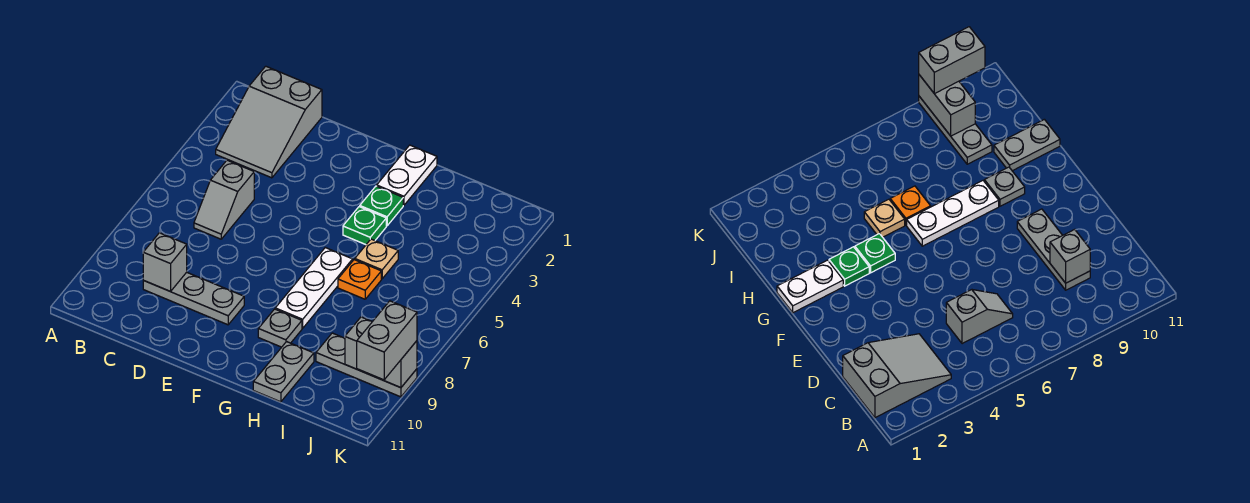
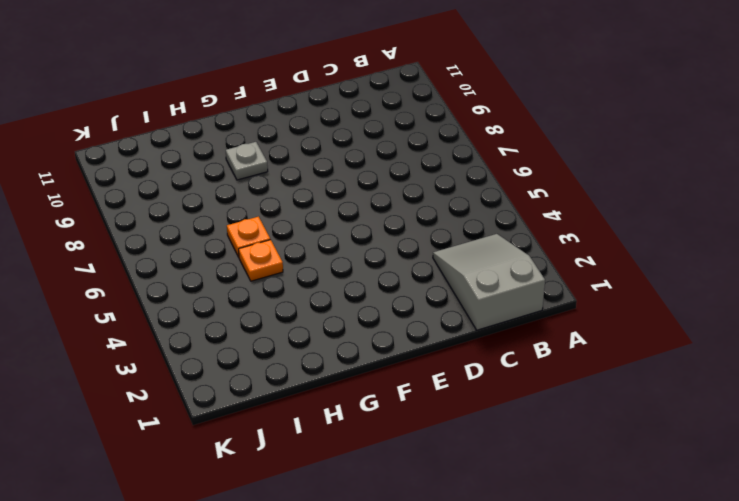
orange 1x1 plate [239,240,283,281] -> tan 1x1 plate [355,239,398,279]
none -> grey 1x2 slope [194,160,254,239]
none -> grey 1x3 plate [143,272,244,325]
none -> white 1x2 plate [377,145,437,205]

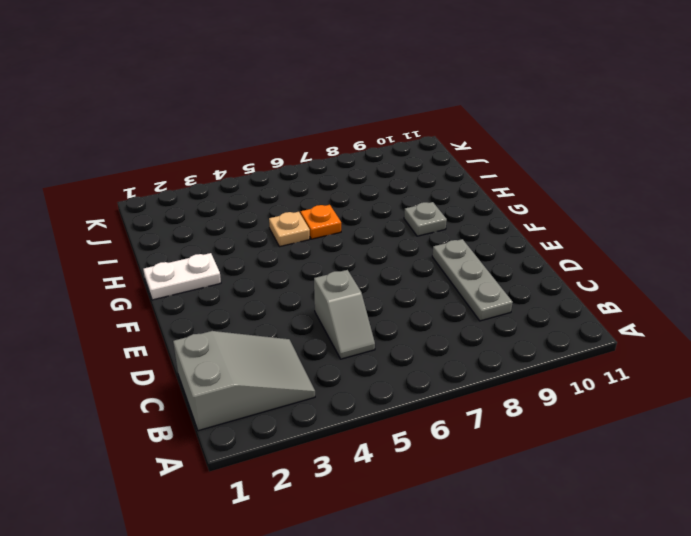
grey 1x2 slope [314,270,375,359] -> grey 1x2 slope turned to [194,160,254,239]
none -> green 1x1 plate [360,186,403,226]
none -> green 1x1 plate [343,207,386,245]
none -> white 1x3 plate [275,248,353,328]

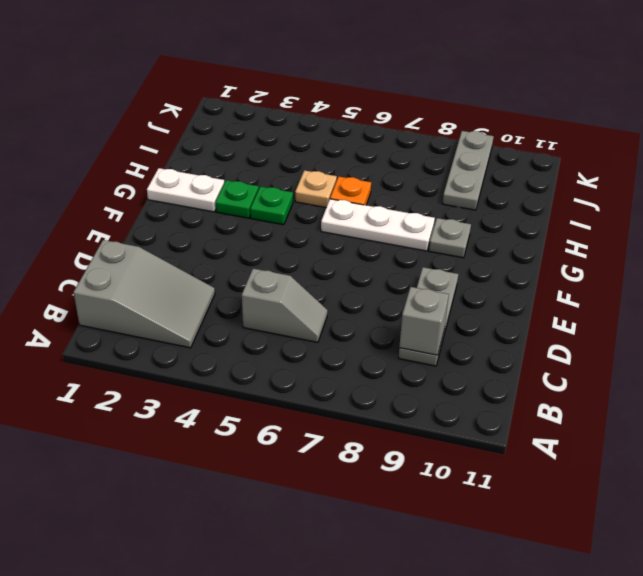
none -> grey 1x2 plate [253,342,314,402]
none -> grey 1x2 brick [345,317,417,388]
none -> grey 1x2 brick [357,301,417,380]

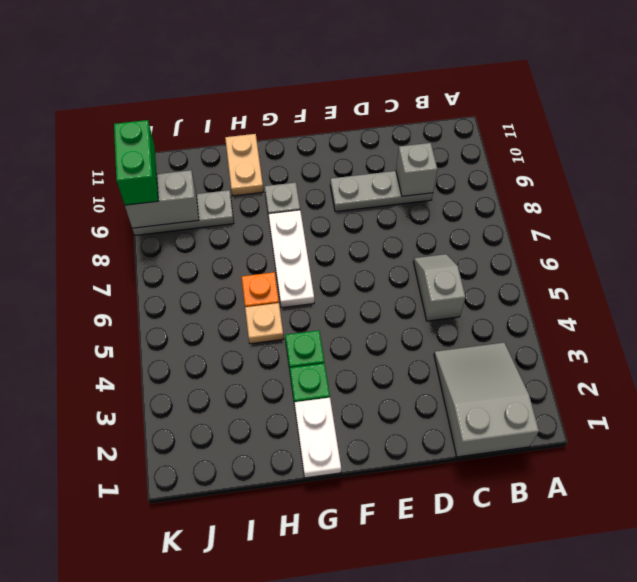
tan 1x2 plate [225,134,263,196] -> grey 1x2 plate [253,342,314,402]
green 1x2 brick [114,120,158,205] -> grey 1x2 brick [357,301,417,380]

